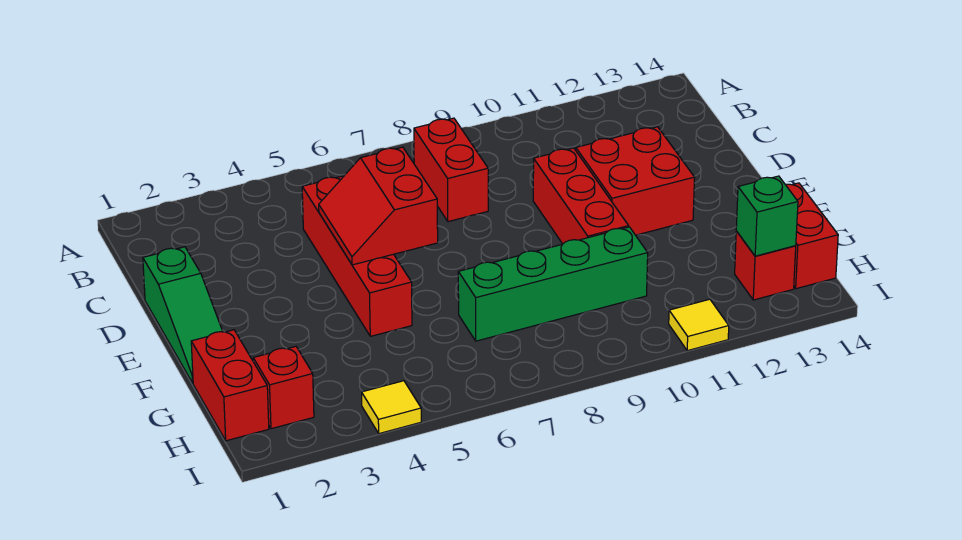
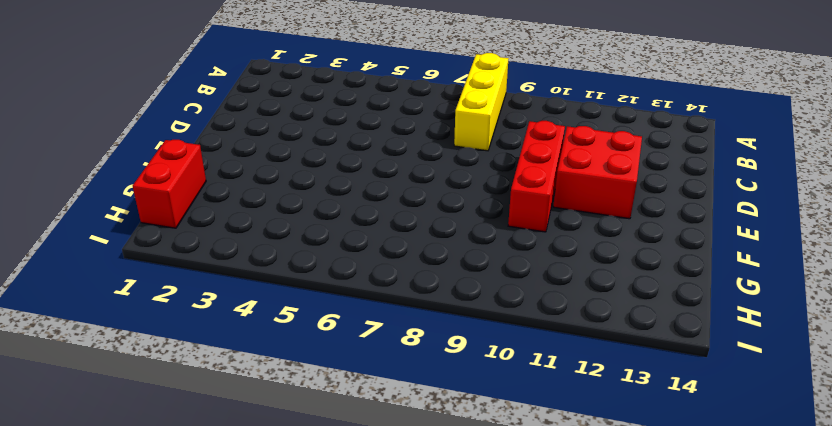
yellow 1x3 brick [454,53,509,151] -> red 1x2 brick [414,118,488,222]
none -> red 1x4 brick [302,176,412,336]
none -> green 1x3 slope [143,247,223,383]
none -> green 1x4 brick [458,227,648,341]

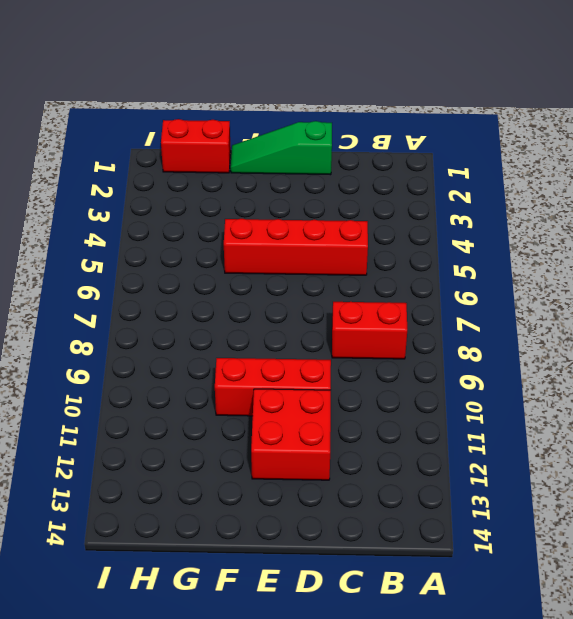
none -> green 1x4 brick [458,227,648,341]
none -> red 1x2 brick [786,183,838,289]
none -> red 1x1 brick [253,346,314,429]

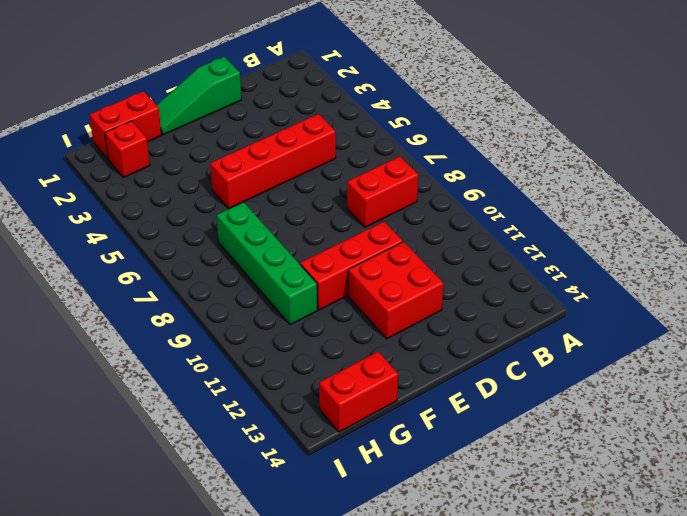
none -> red 1x1 brick [735,231,796,300]
none -> yellow 1x1 tile [362,381,421,434]
none -> yellow 1x1 tile [669,299,729,351]

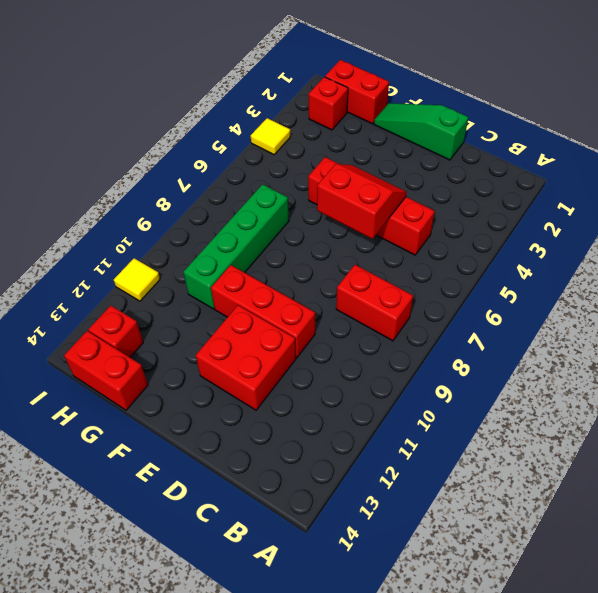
none -> green 1x1 brick [736,176,798,256]

